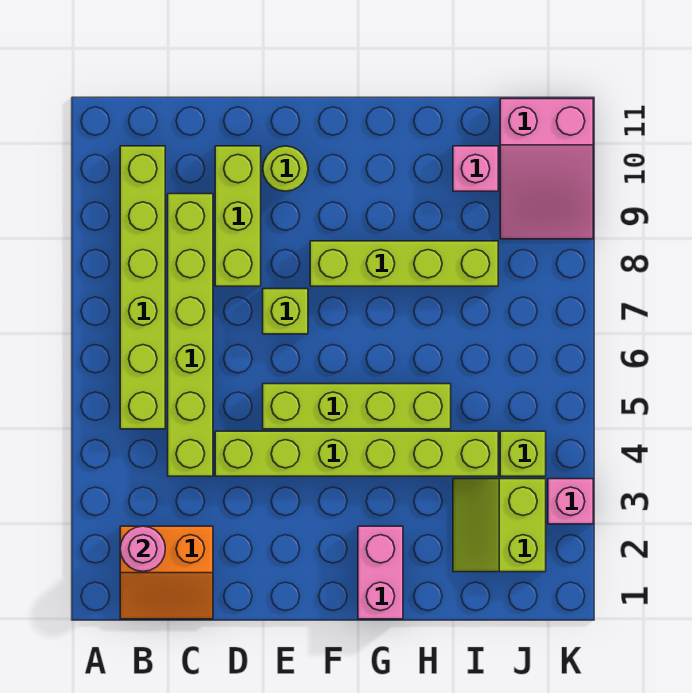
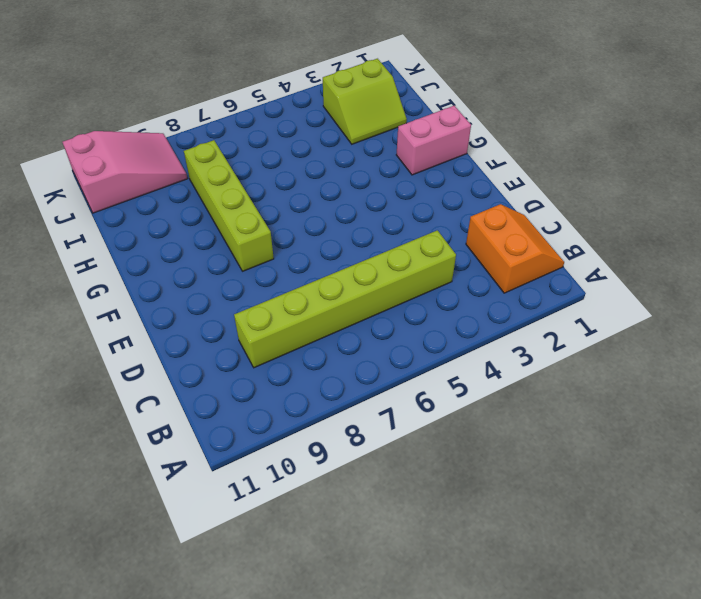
none -> lime 1x6 brick [120,146,165,429]
none -> lime 1x6 brick [215,431,498,476]
none -> lime 1x3 brick [215,146,261,286]

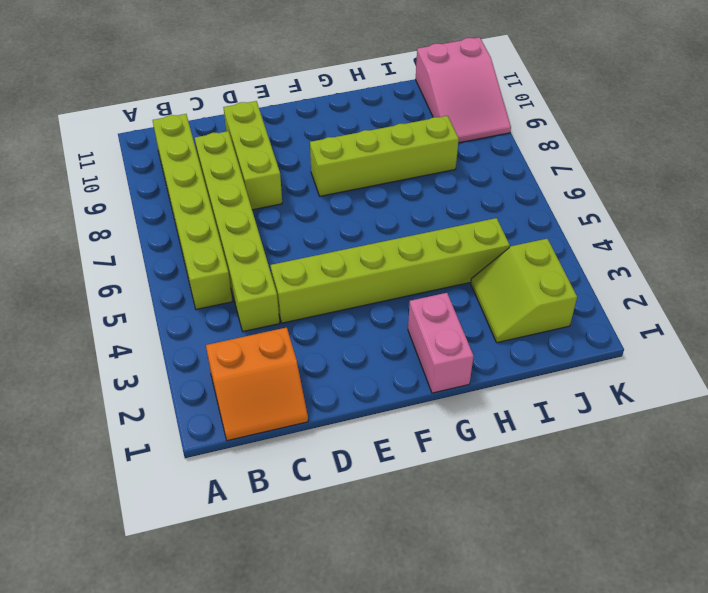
none -> lime 1x4 brick [263,384,451,429]
none -> lime 1x1 brick [263,289,308,334]
none -> lime 1x1 round brick [263,146,308,191]

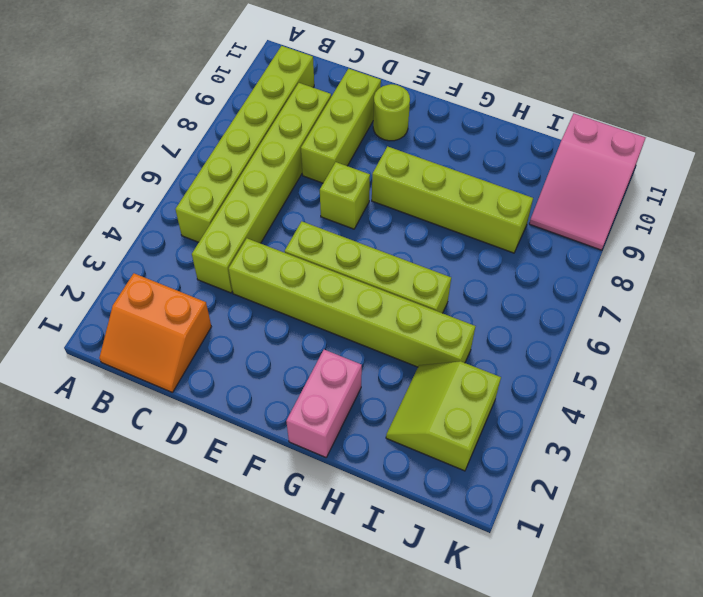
none -> pink 1x1 brick [453,146,498,191]
none -> lime 1x1 brick [500,431,546,476]
none -> pink 1x1 brick [548,479,593,524]

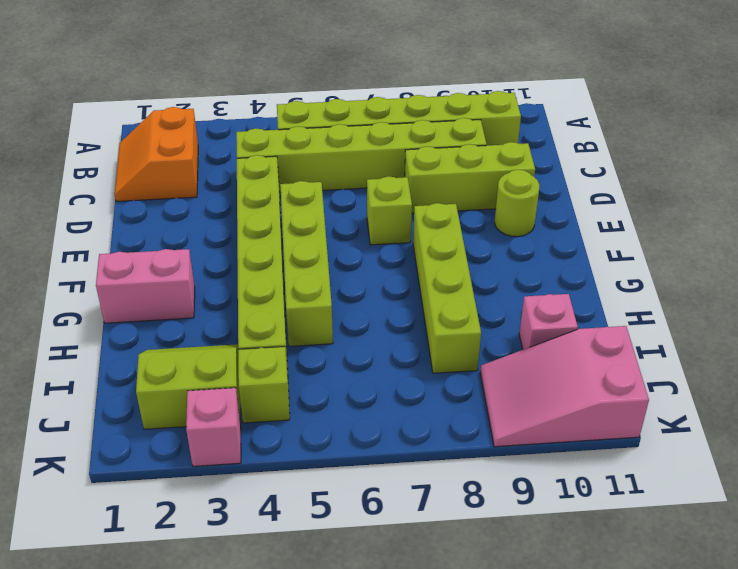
none -> pink 1x1 round brick [120,526,165,571]

